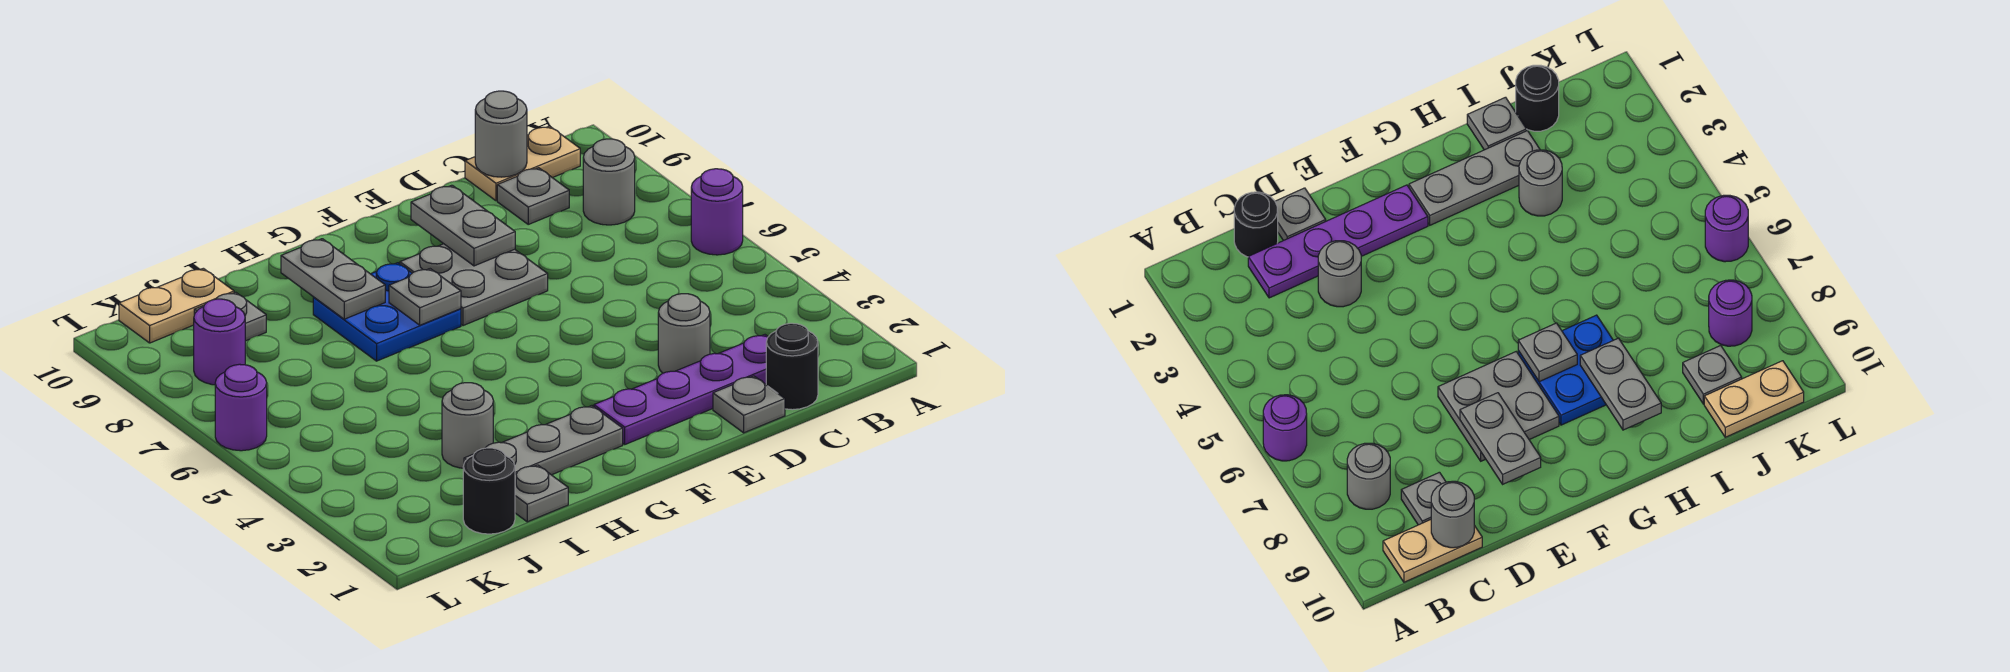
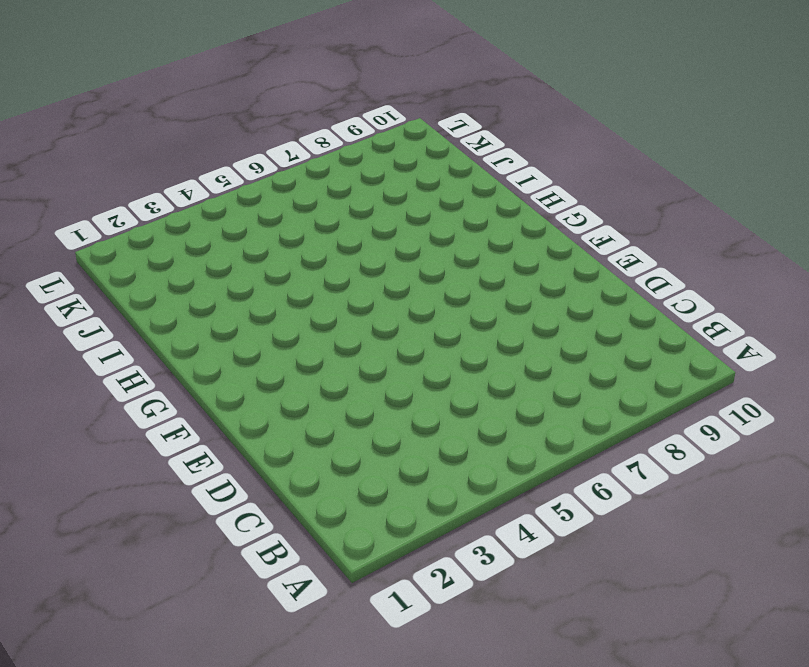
none -> purple 1x1 round brick [691,169,743,255]
none -> grey 1x1 round brick [583,139,635,225]
none -> tan 1x2 plate [465,126,580,201]

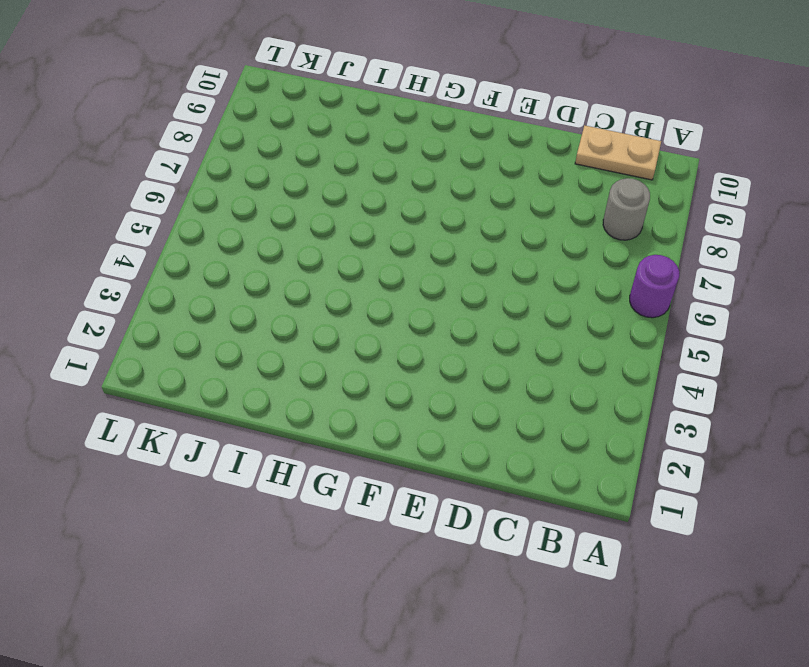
none -> black 1x1 round brick [766,323,818,410]
none -> purple 1x4 plate [594,335,768,444]
none -> grey 1x1 plate [497,168,569,224]

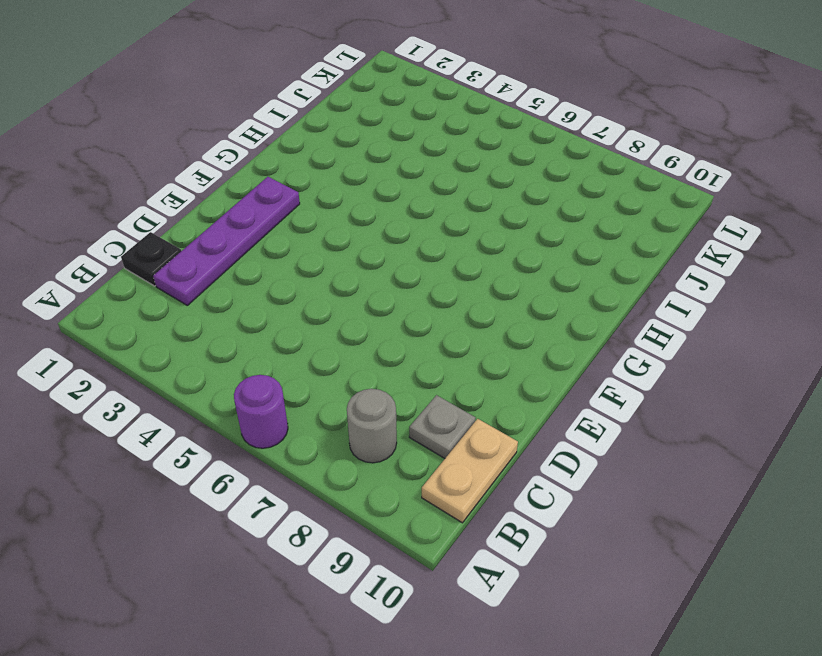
black 1x1 plate [121,232,181,286] -> black 1x1 round brick [766,323,818,410]
none -> grey 1x1 plate [713,376,785,433]
none -> grey 1x1 round brick [658,294,710,373]
none -> grey 2x2 plate [400,244,548,326]

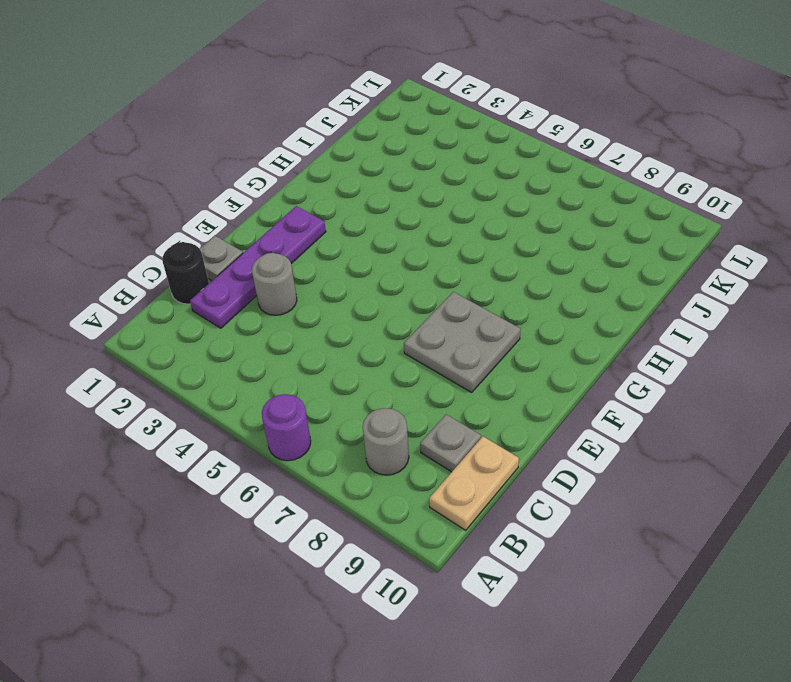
none -> grey 1x3 plate [464,406,623,475]
none -> blue 2x2 plate [313,263,461,361]
none -> grey 1x1 plate [515,465,568,522]

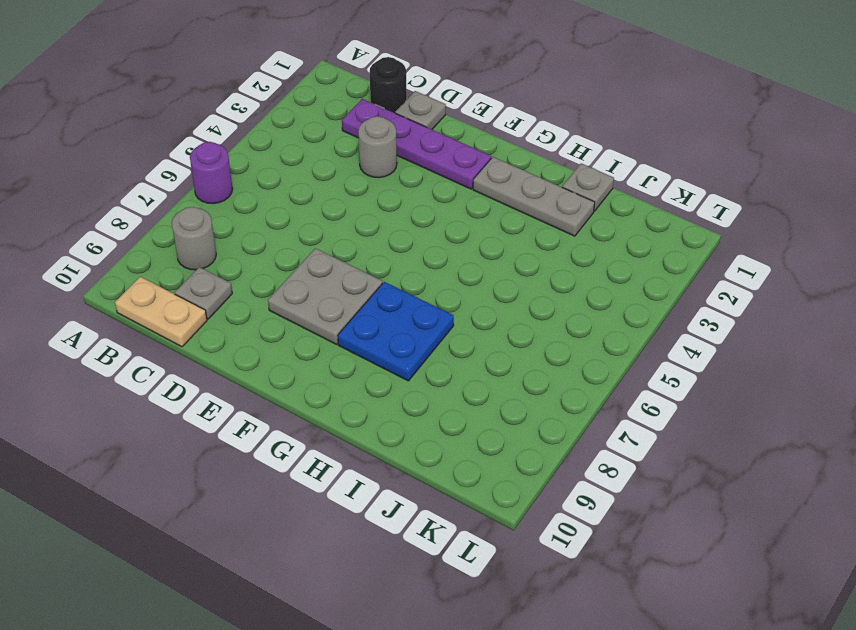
none -> grey 1x1 round brick [442,383,493,468]
none -> black 1x1 round brick [463,448,515,534]
none -> grey 1x1 plate [194,292,266,341]

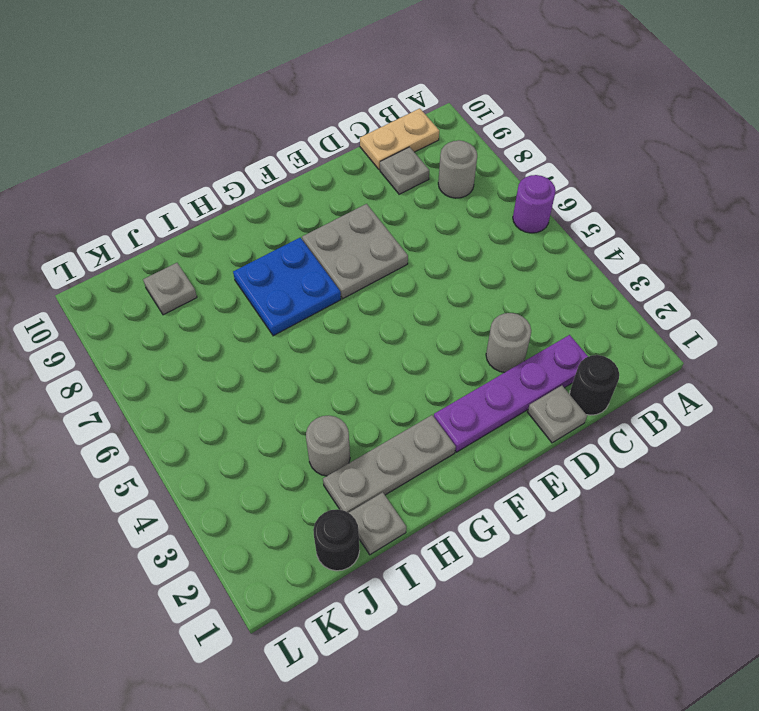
none -> tan 1x2 plate [119,268,234,343]
none -> purple 1x1 round brick [194,299,245,385]
none -> purple 1x1 round brick [215,364,267,451]

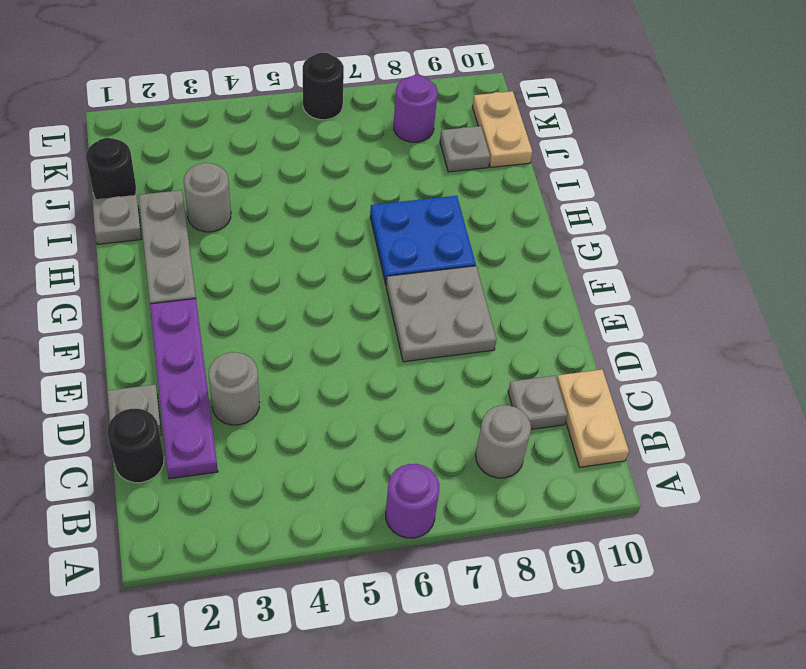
black 1x1 round brick [303,53,344,120] -> purple 1x1 round brick [215,364,267,451]
none -> grey 1x1 round brick [475,91,527,177]
none -> grey 1x2 plate [411,185,515,266]
none -> grey 1x1 plate [389,269,461,325]

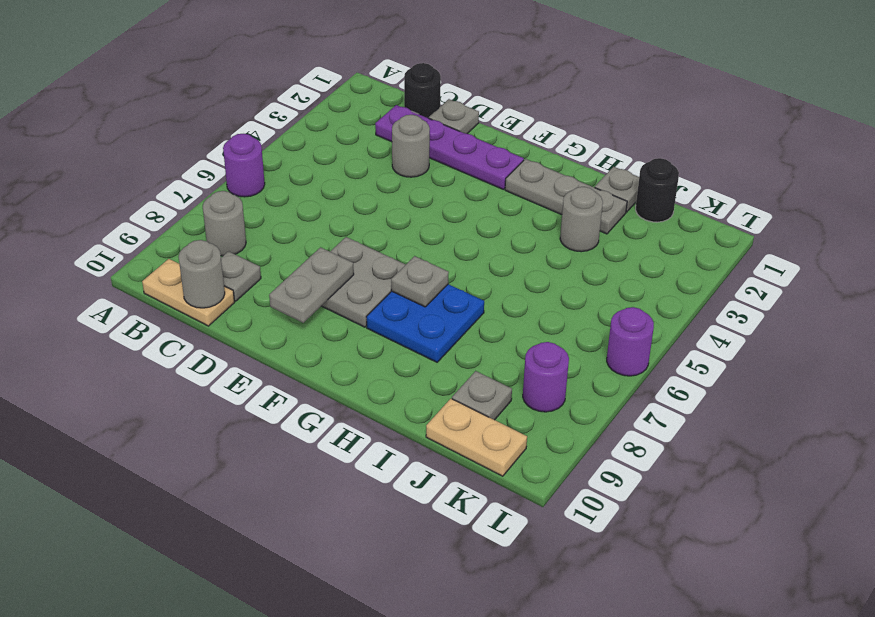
none -> grey 1x2 plate [281,239,385,319]

